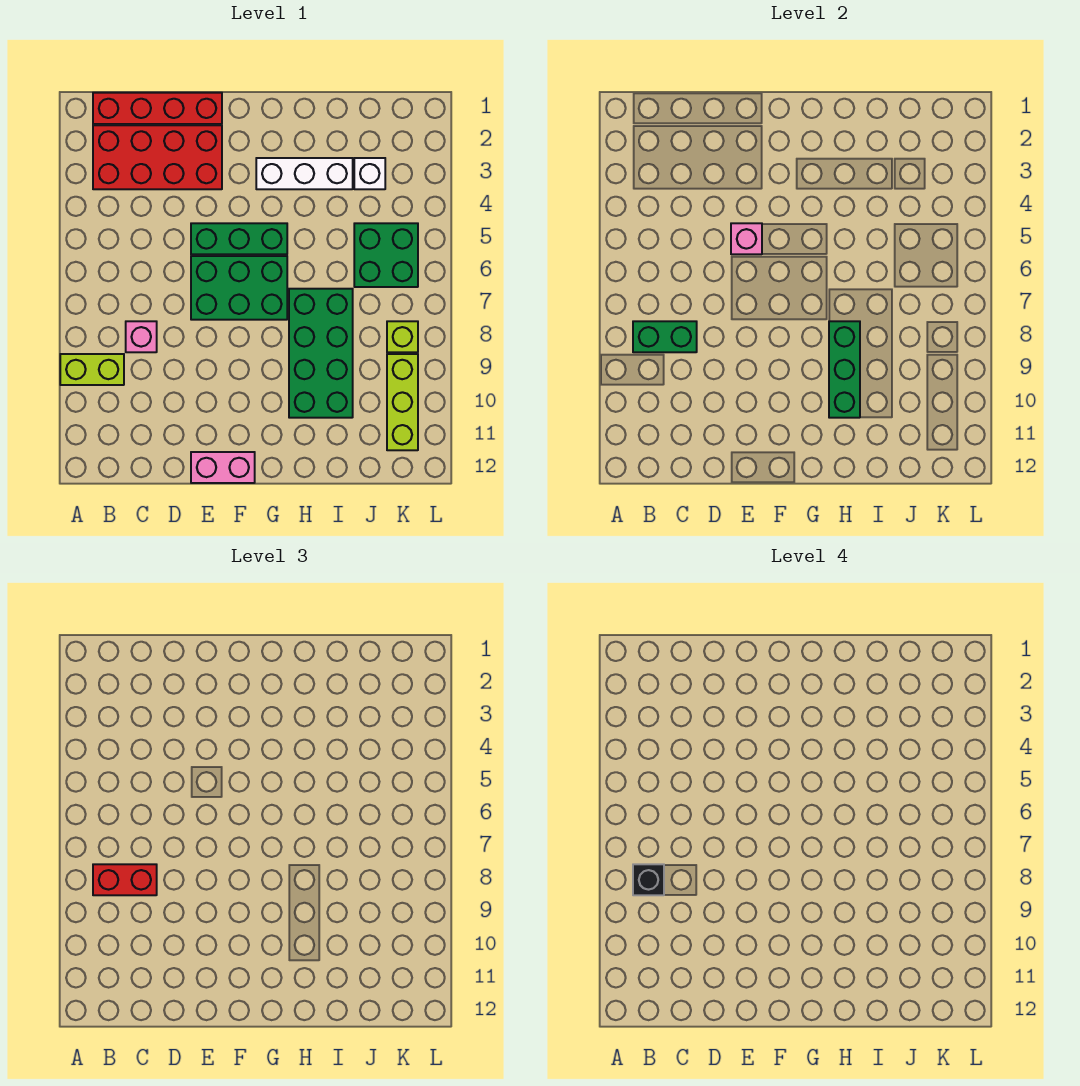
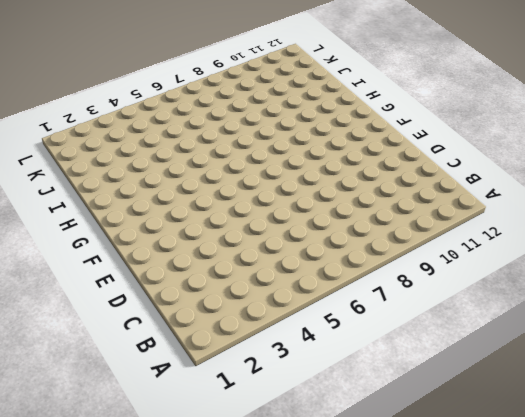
none -> lime 1x2 brick [60,354,124,385]
none -> red 1x4 brick [93,93,222,124]
none -> red 2x4 brick [93,125,222,189]

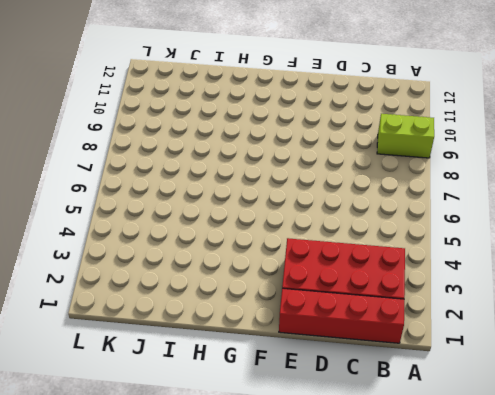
none -> pink 1x1 brick [126,321,157,352]
none -> green 1x3 brick [191,223,287,254]
none -> green 2x3 brick [191,256,287,320]

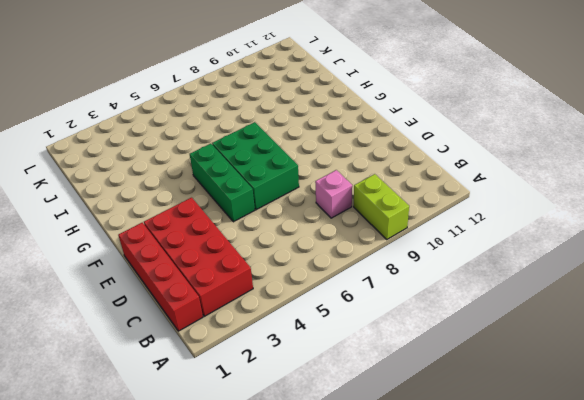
none -> pink 1x2 brick [191,452,255,483]
none -> white 1x3 brick [256,158,353,189]
none -> green 2x4 brick [289,289,353,418]

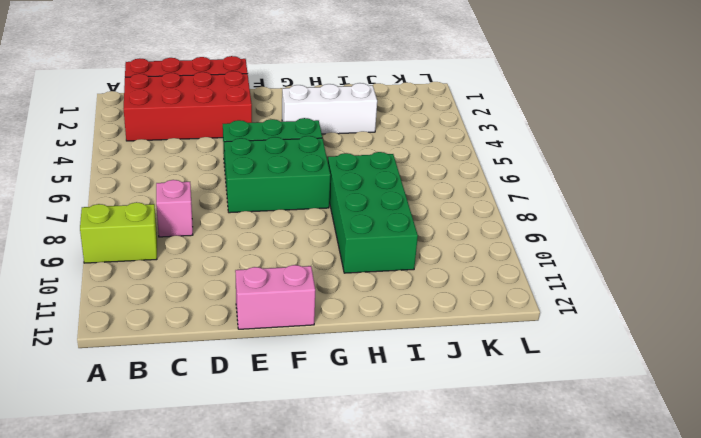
none -> white 1x1 brick [354,158,385,189]
none -> green 2x2 brick [354,223,418,287]
none -> lime 1x1 brick [387,321,418,352]

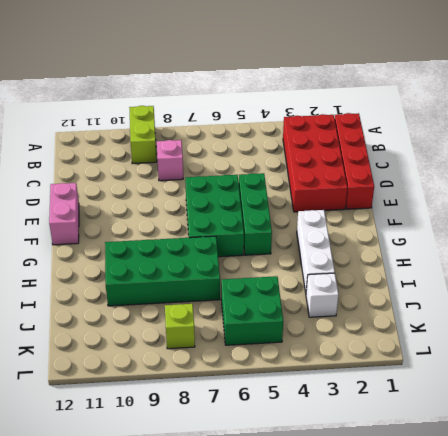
none -> lime 1x3 brick [387,354,418,450]
none -> green 1x2 brick [633,321,697,352]
none -> pink 1x1 brick [731,223,762,254]

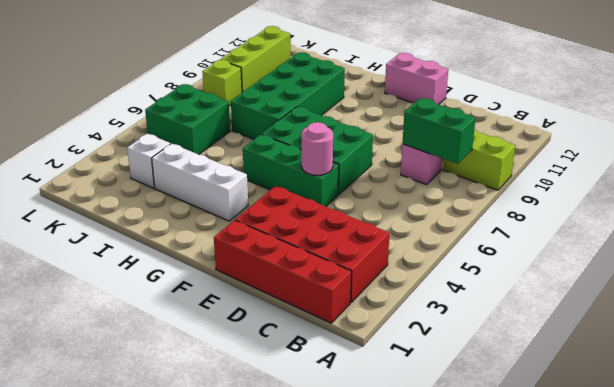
pink 1x1 round brick [301,122,333,175] -> pink 1x1 brick [731,223,762,254]
none -> green 1x3 brick [829,321,860,418]
none -> red 1x2 brick [93,864,157,895]
none -> black 1x1 brick [633,864,664,895]

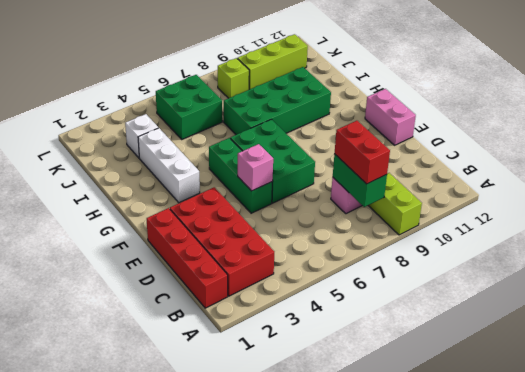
none -> green 1x3 brick [829,321,860,418]
none -> black 1x1 brick [633,864,664,895]

